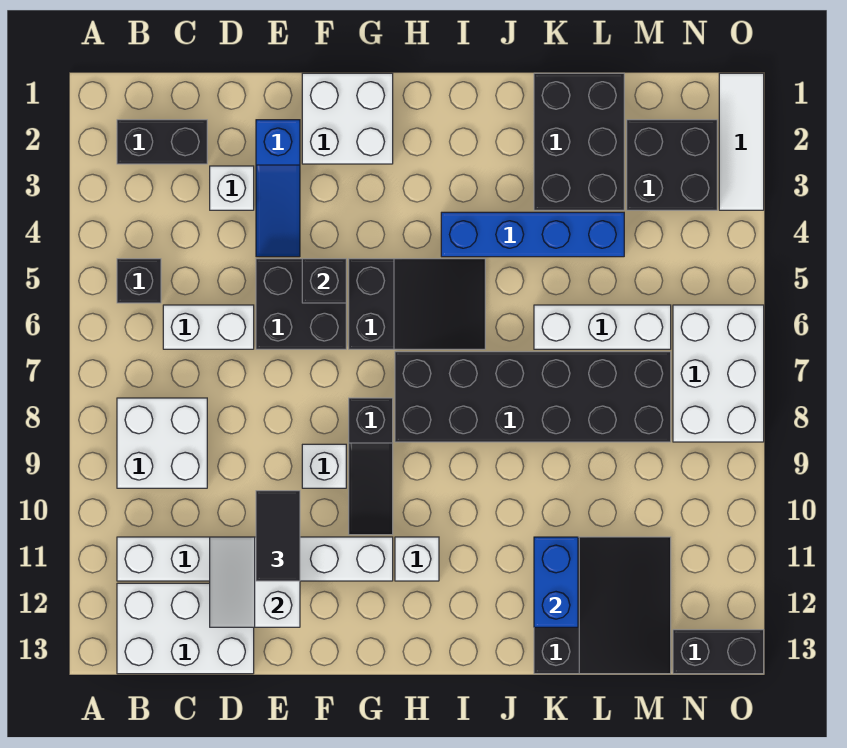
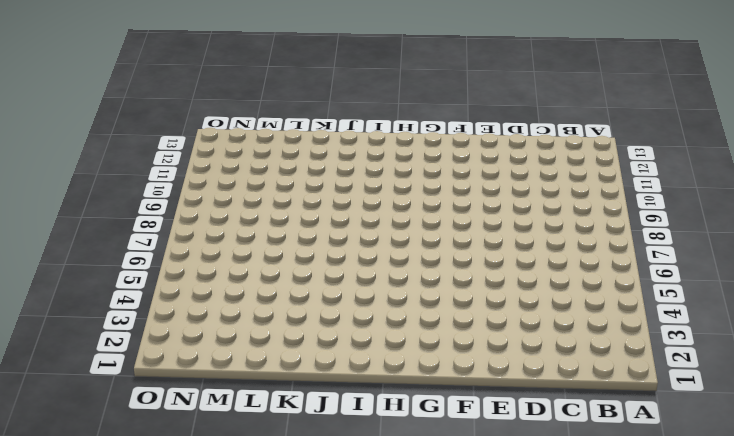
none -> black 1x2 brick [117,120,207,164]
none -> black 1x1 brick [117,259,161,303]
none -> white 2x2 brick [117,398,207,488]

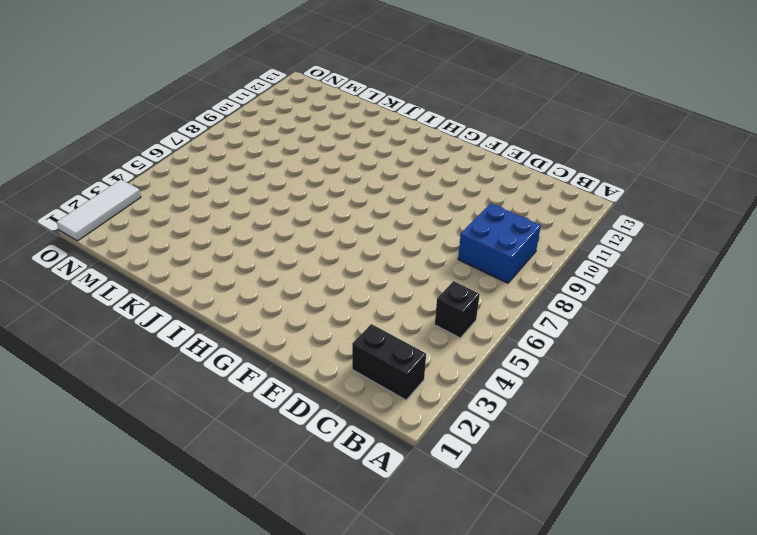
blue 2x2 brick [458,203,541,283] -> white 2x2 brick [117,398,207,488]
none -> white 1x6 brick [117,537,393,581]
none -> white 2x3 brick [117,583,254,674]
none -> white 1x2 brick [163,305,254,349]

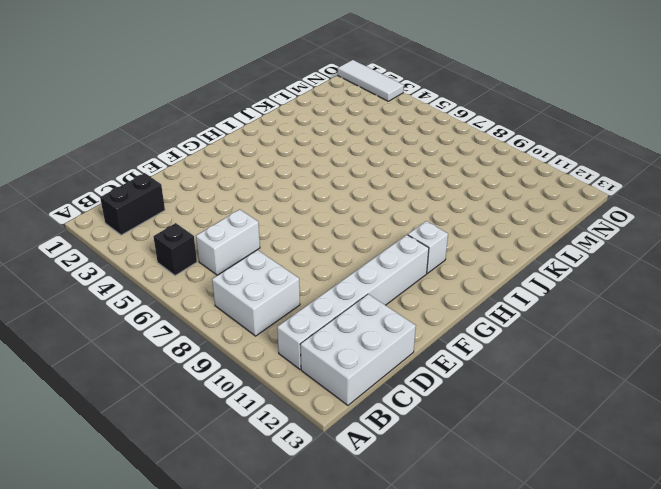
none -> white 1x1 brick [210,166,254,210]
none -> blue 1x3 slope [256,120,300,257]
none -> black 2x2 brick [256,259,346,349]

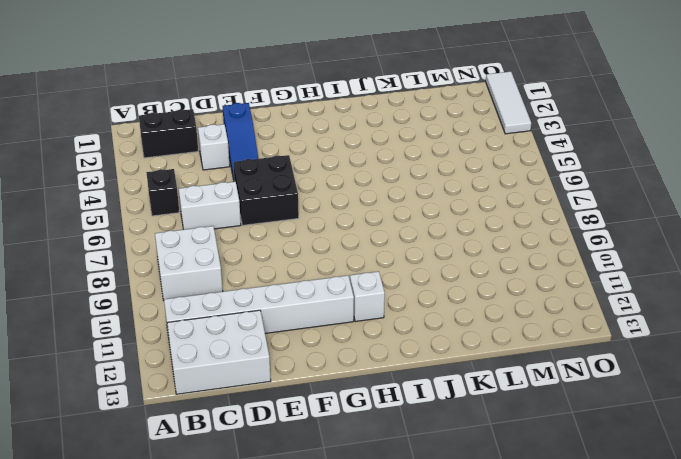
none -> white 2x2 brick [302,73,393,164]
none -> white 1x1 brick [302,444,346,488]
none -> black 2x3 slope [349,259,485,349]

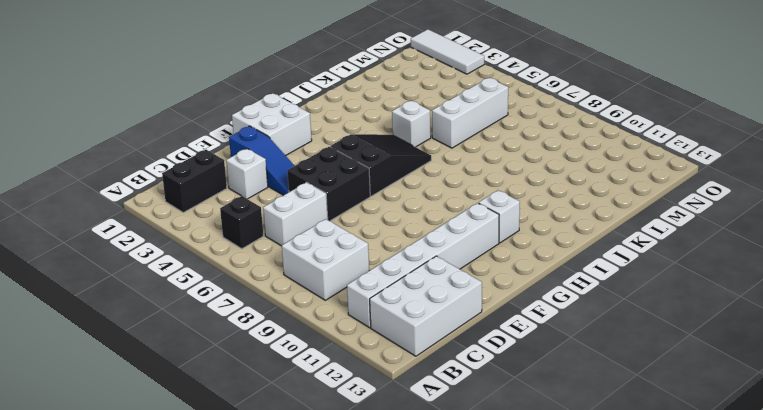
white 1x1 brick [392,101,431,147] -> white 1x1 brick moved to [302,444,346,488]
none -> black 1x3 slope [349,398,393,535]
none -> black 2x6 brick [395,352,671,442]
none -> blue 1x4 brick [441,212,624,257]

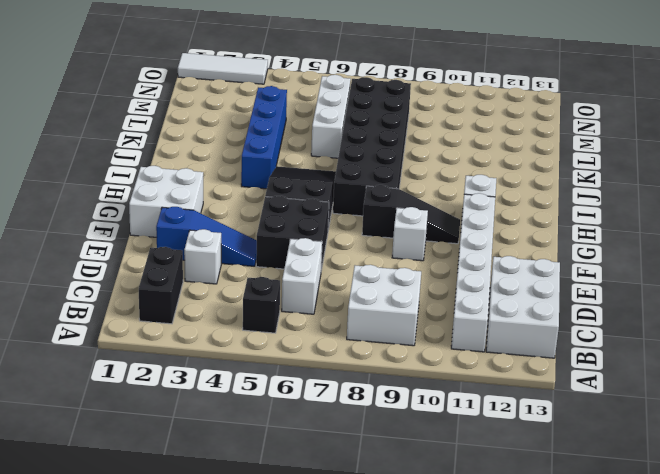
none -> black 2x3 brick [534,73,624,210]
none -> black 3x3 slope [534,537,671,674]
none -> black 2x2 brick [627,120,717,210]

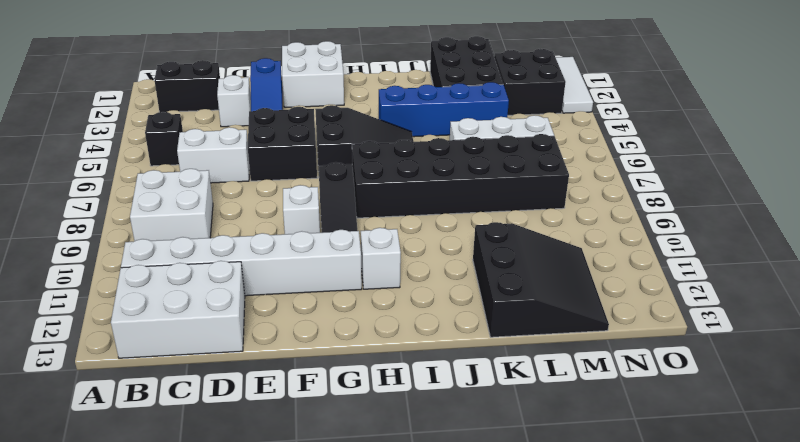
none -> white 2x3 brick [673,305,764,442]
none -> black 1x2 brick [673,630,764,674]
none -> white 2x2 slope [210,537,300,627]

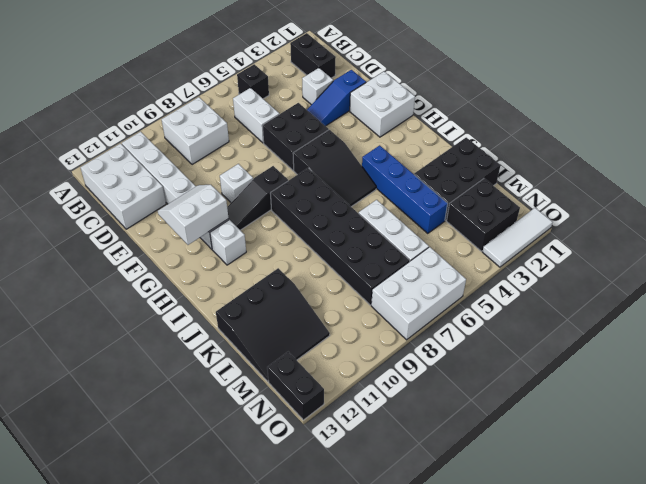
white 2x2 slope [158,185,229,245] -> white 2x2 slope moved to [210,537,300,627]
none -> black 1x1 brick [302,259,346,303]
none -> blue 1x2 brick [534,537,578,627]
none -> black 1x2 tile [256,491,300,581]

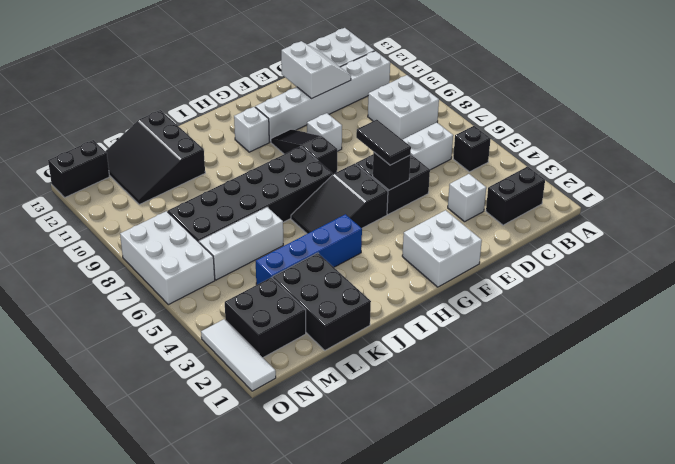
black 1x2 tile [356,120,411,165] -> black 1x2 tile moved to [256,491,300,581]
none -> blue 1x3 slope [256,120,300,257]
none -> blue 1x2 brick [534,537,578,627]

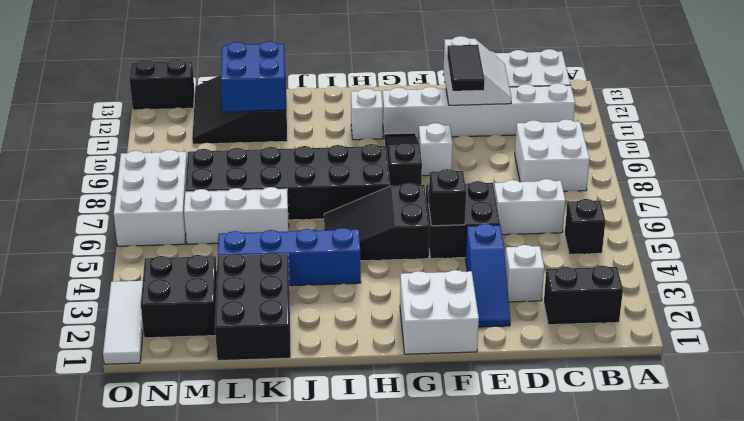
blue 1x3 slope [465,224,510,327] -> blue 1x3 slope turned to [256,120,300,257]
blue 2x2 brick [221,41,286,112] -> blue 1x2 brick [534,537,578,627]

